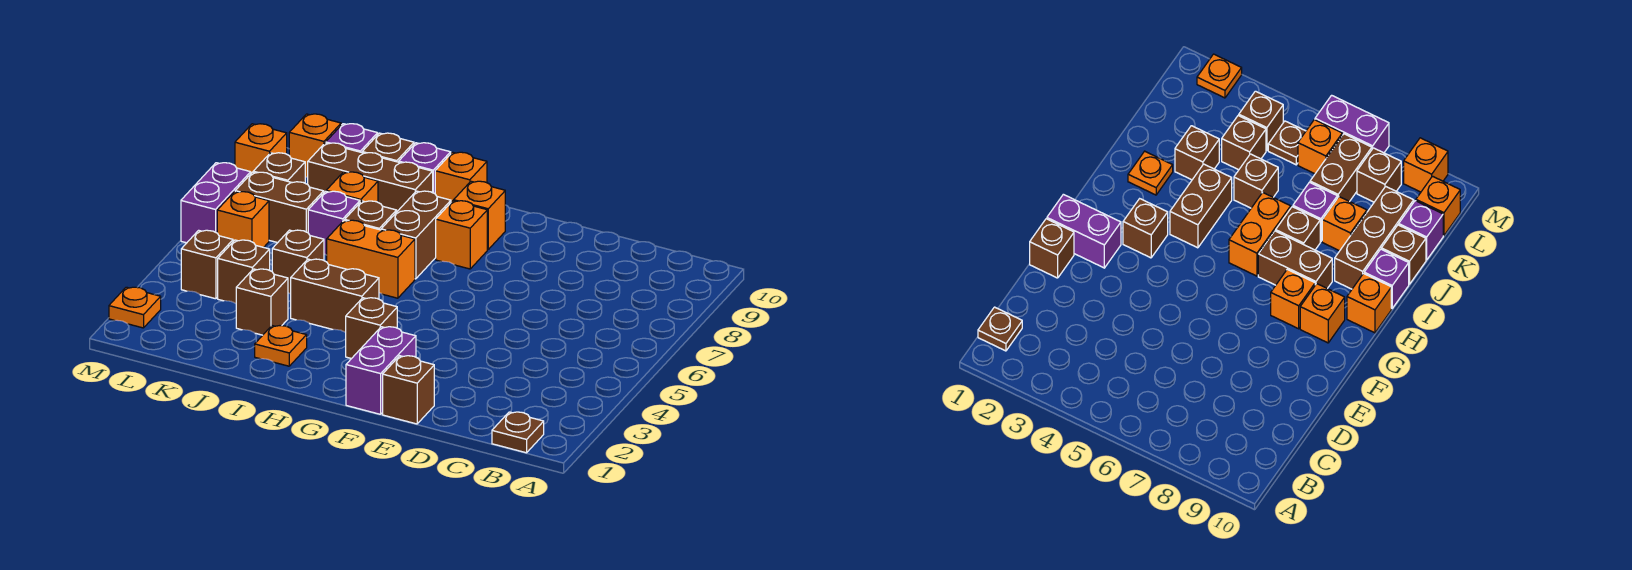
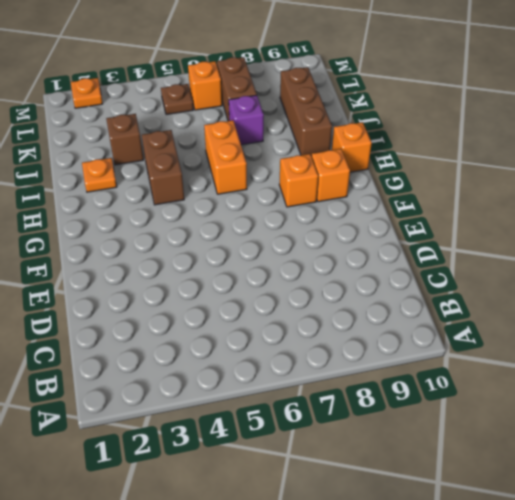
none -> brown 1x1 plate [492,412,544,453]
none -> brown 1x1 brick [383,356,434,424]
none -> purple 1x2 brick [346,327,416,414]
none -> brown 1x1 brick [346,298,397,359]

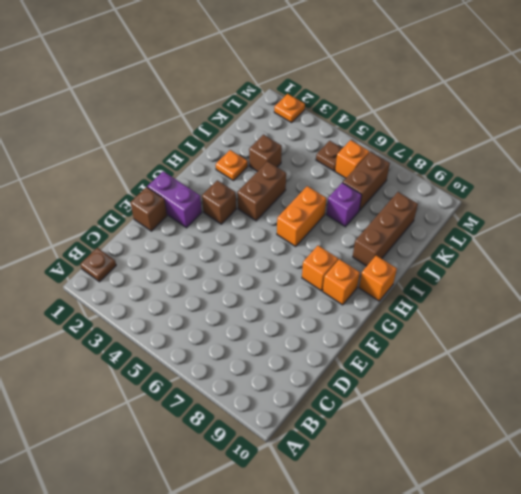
none -> brown 1x2 brick [381,191,451,279]
none -> brown 1x1 brick [345,201,397,230]
none -> purple 1x1 brick [399,143,451,194]
none -> brown 1x1 brick [272,230,324,294]

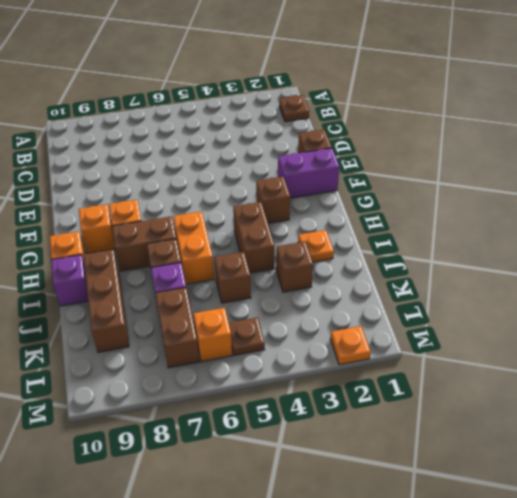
none -> orange 1x1 brick [326,172,378,202]
none -> brown 1x1 brick [362,133,414,162]
none -> brown 1x1 brick [218,240,270,303]
none -> purple 1x1 brick [326,124,378,153]

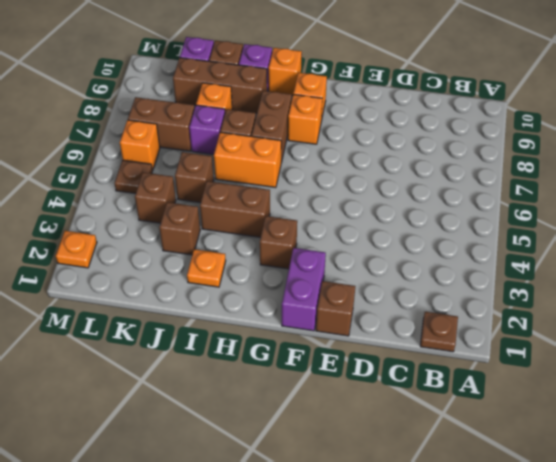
none -> brown 1x1 brick [181,230,233,299]
none -> brown 1x1 brick [253,153,305,183]
none -> orange 1x1 brick [289,114,341,178]
none -> purple 1x2 brick [181,163,251,243]

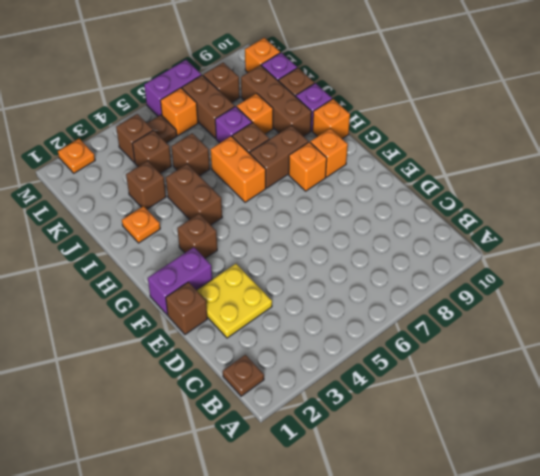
yellow 2x2 plate [197,264,272,338] -> none
none -> orange 1x1 brick [235,124,287,173]

